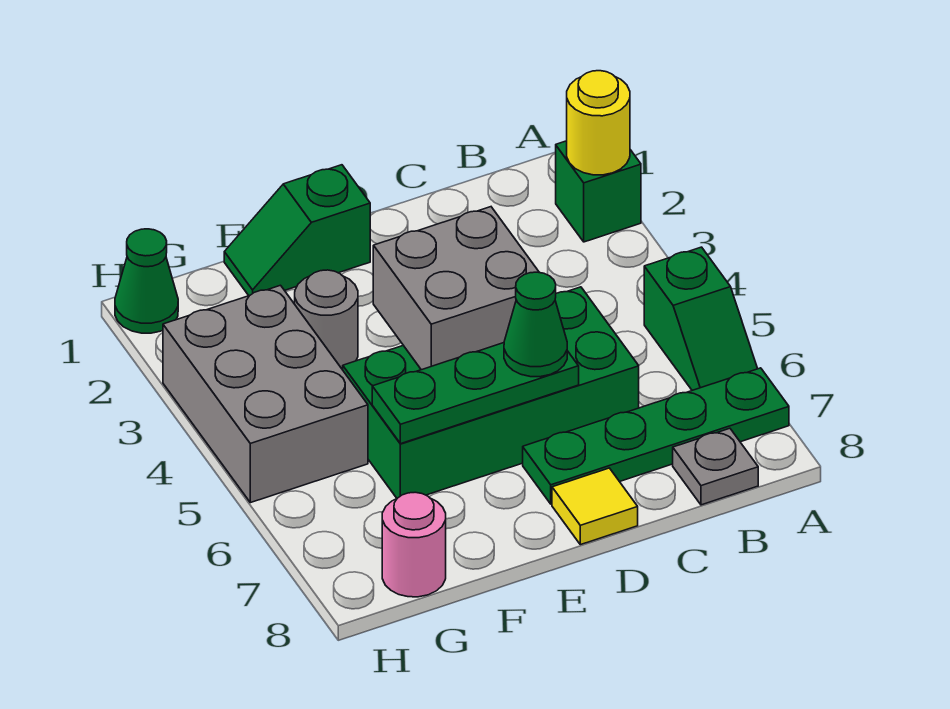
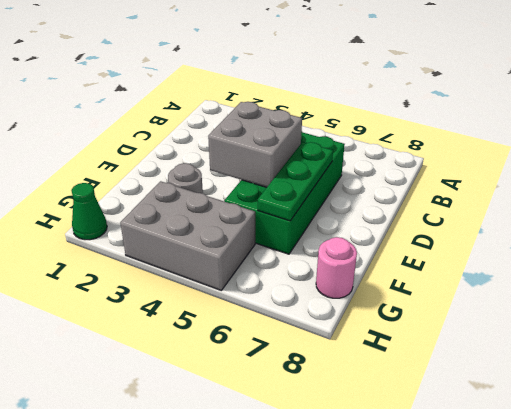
none -> green 1x1 brick [556,141,641,242]
none -> green 1x2 slope [644,247,758,390]
none -> green 1x4 plate [523,368,789,504]

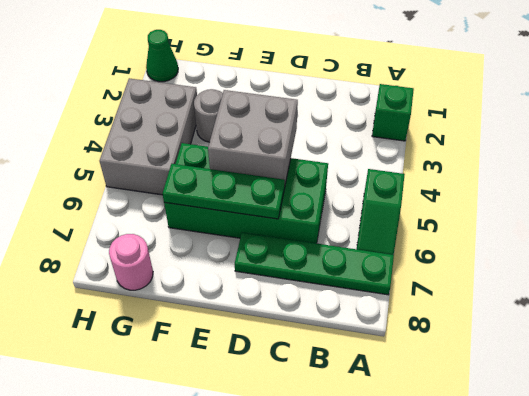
none -> grey 1x1 plate [673,428,758,505]
none -> yellow 1x1 tile [552,468,638,545]
none -> green 1x2 slope [224,165,370,296]

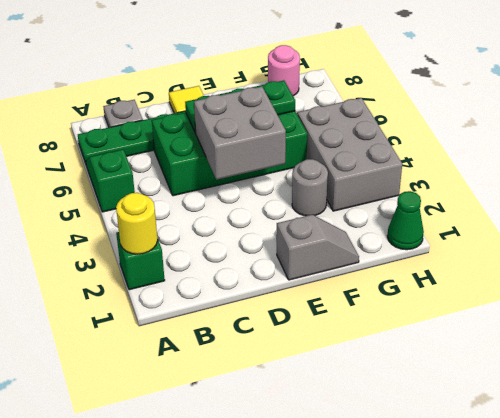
grey 1x2 slope [277,215,359,280] -> green 1x2 slope [224,165,370,296]
none -> green 1x1 cone [504,272,567,377]

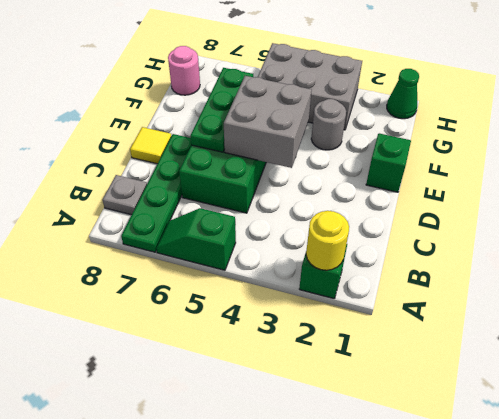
none -> green 1x1 cone [504,272,567,377]

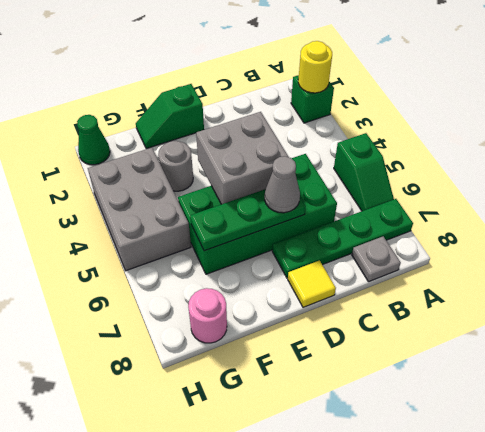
grey 1x1 cone [265,156,300,213] -> green 1x1 cone [504,272,567,377]

